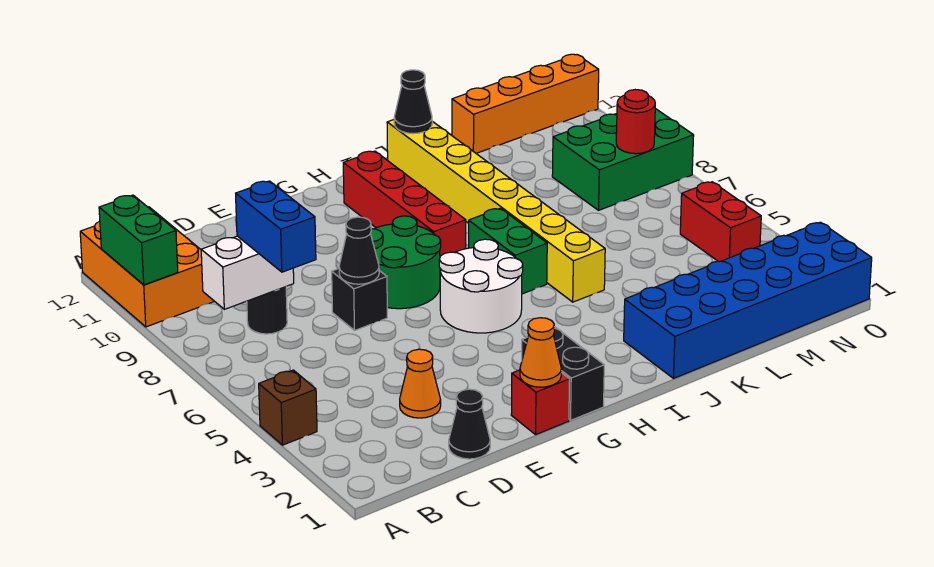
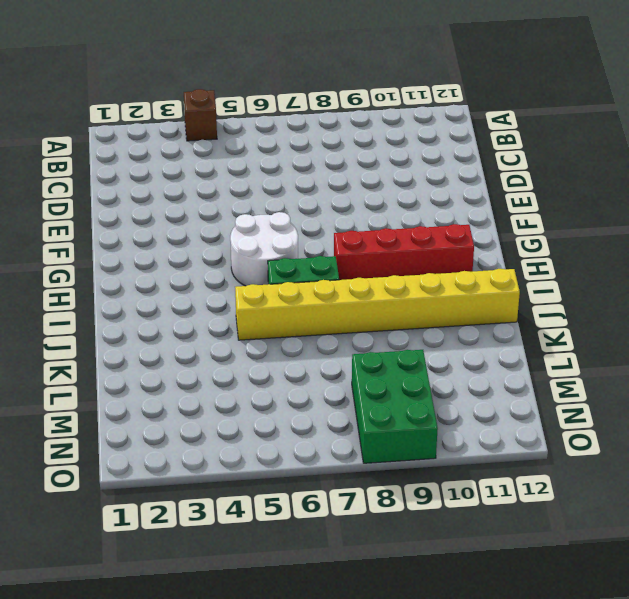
none -> orange 2x3 brick [80,207,215,327]
none -> black 1x1 round brick [247,287,287,334]
none -> black 1x1 cone [449,389,490,459]

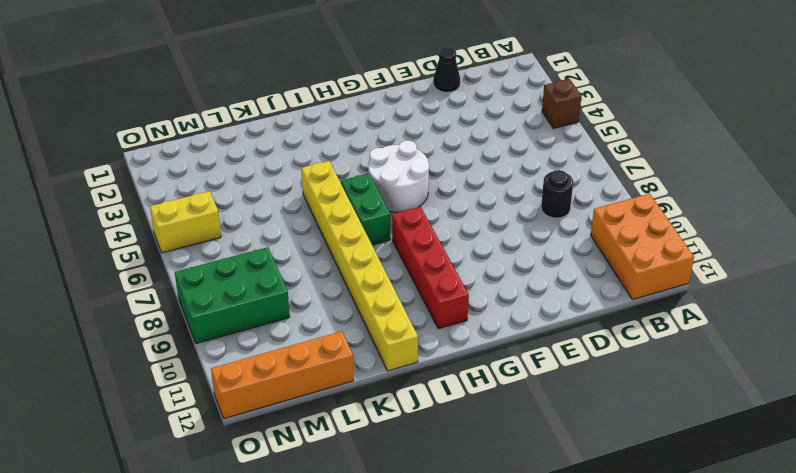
yellow 1x2 brick [150,191,221,253] -> red 1x2 brick [680,182,761,261]
none -> orange 1x1 cone [400,349,441,418]
none -> black 1x1 brick [332,269,387,330]
none -> red 1x1 brick [511,370,570,435]

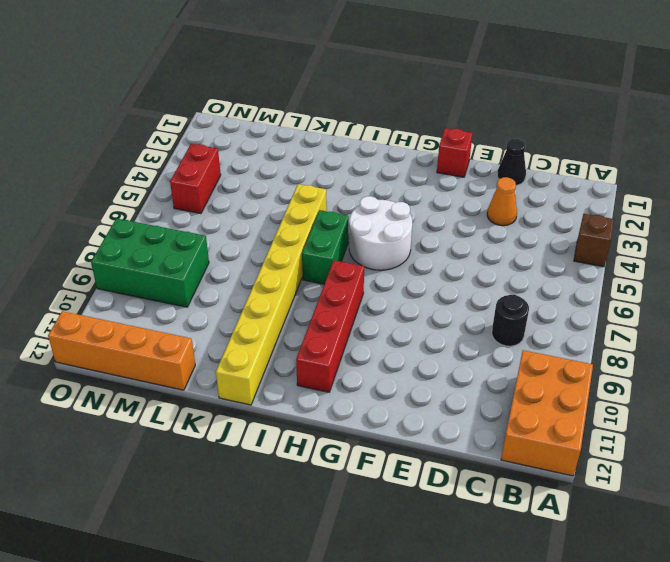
none -> black 1x1 brick [332,269,387,330]
none -> green 2x2 round brick [370,216,441,309]
none -> black 1x2 brick [522,327,604,420]

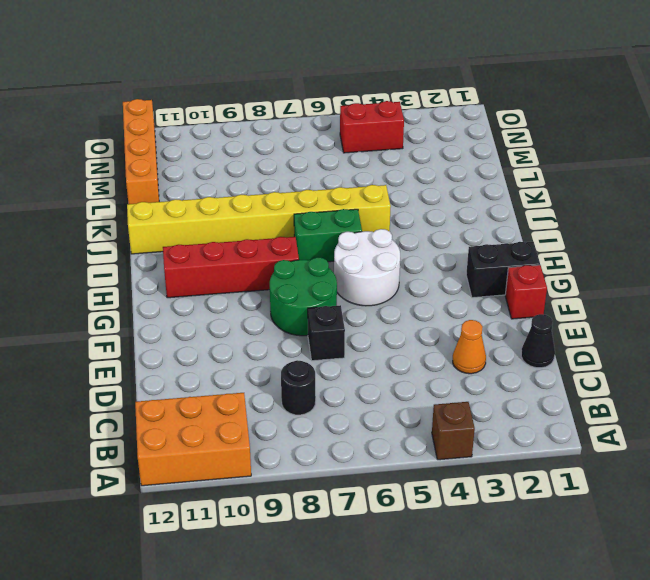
none -> blue 2x6 brick [624,222,872,378]
none -> green 2x3 brick [552,109,694,210]
none -> green 1x2 brick [99,195,178,285]

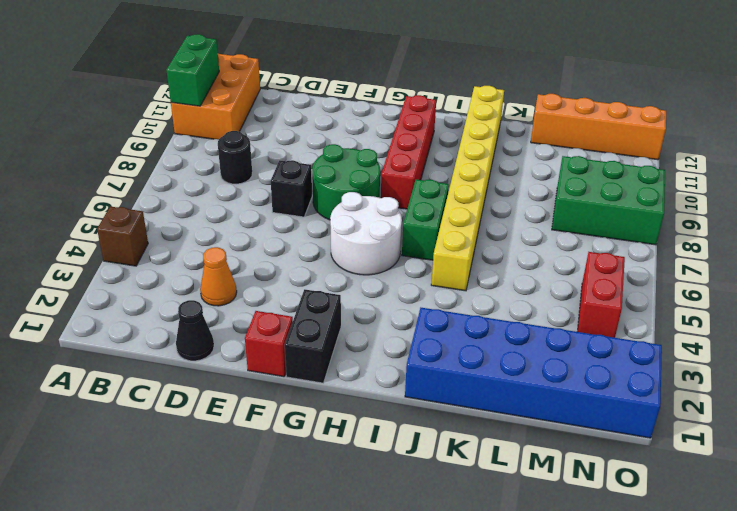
none -> white 1x2 brick [201,236,294,309]
none -> black 1x1 cone [339,217,379,284]
none -> orange 1x1 cone [520,318,561,387]

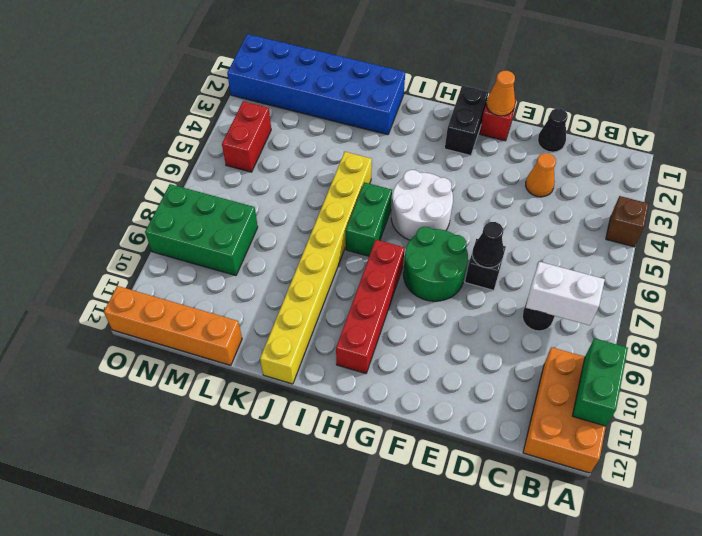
none -> black 1x1 cone [394,70,432,134]
none -> red 1x1 round brick [616,90,655,154]
none -> blue 1x2 brick [236,181,316,272]

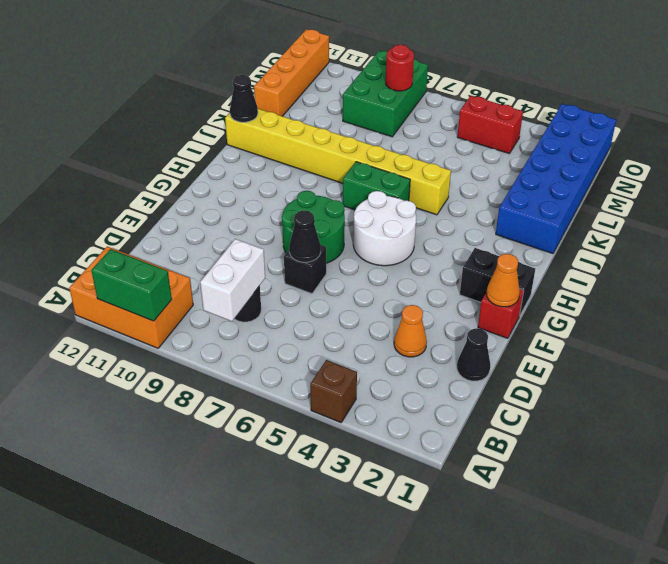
none -> red 1x4 brick [343,151,466,256]
none -> blue 1x2 brick [236,181,316,272]

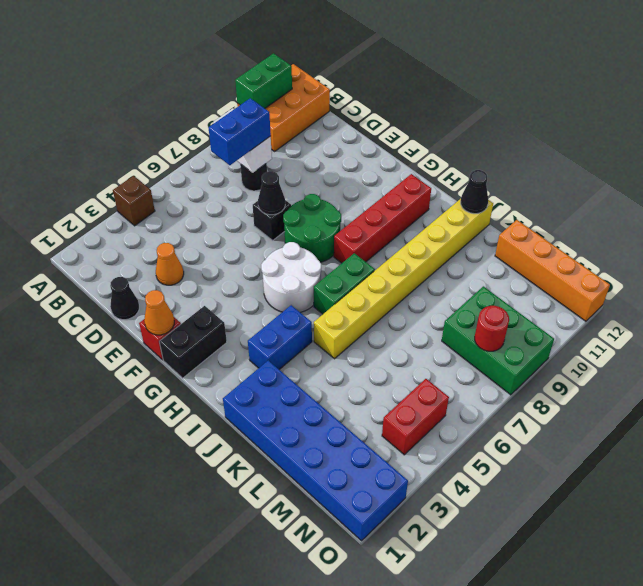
blue 1x2 brick [248,305,312,369] -> none

